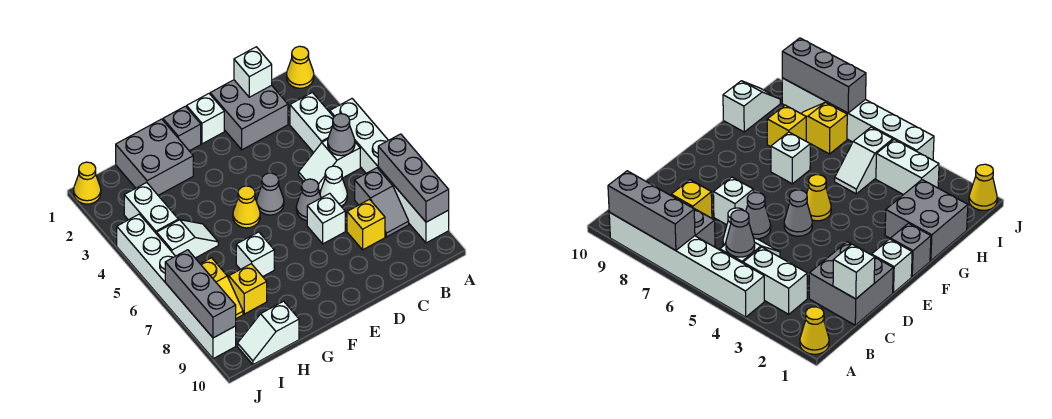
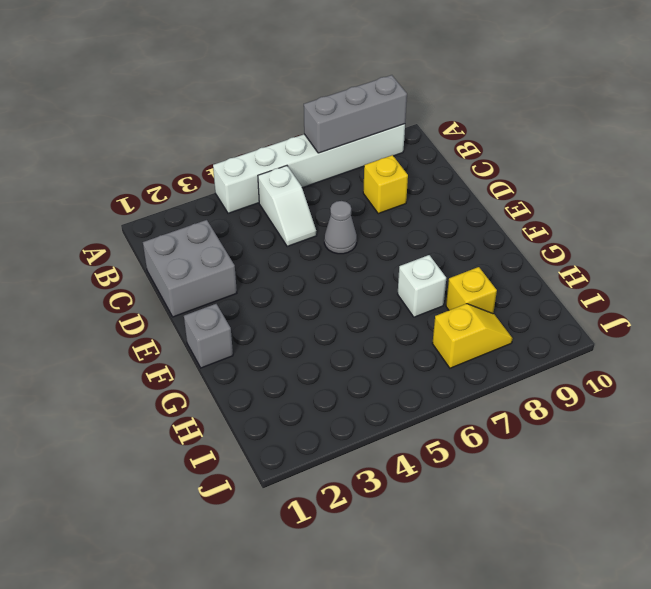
none -> yellow 1x1 cone [287,46,314,88]
none -> white 1x2 brick [290,92,333,153]
none -> grey 1x2 slope [355,168,409,237]

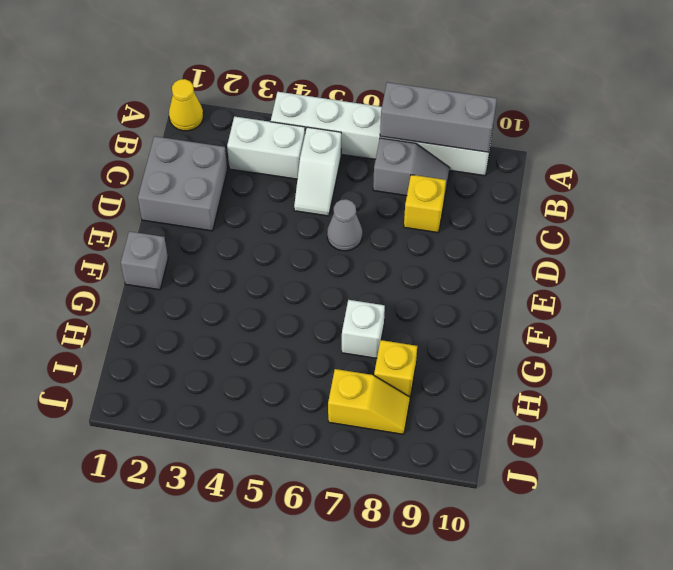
none -> white 1x1 cone [320,166,347,206]
none -> white 1x1 brick [307,193,345,244]
none -> white 1x1 brick [187,94,224,144]

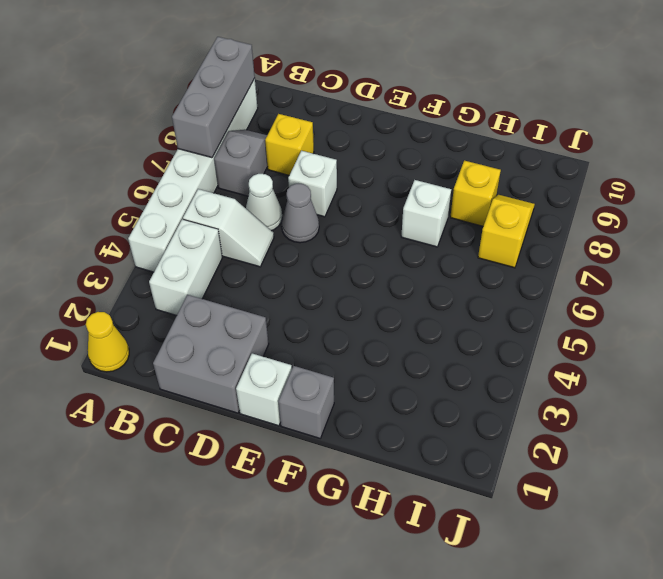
none -> grey 1x1 cone [257,173,284,215]
none -> yellow 1x1 cone [233,186,260,228]
none -> grey 2x2 brick [116,119,193,195]

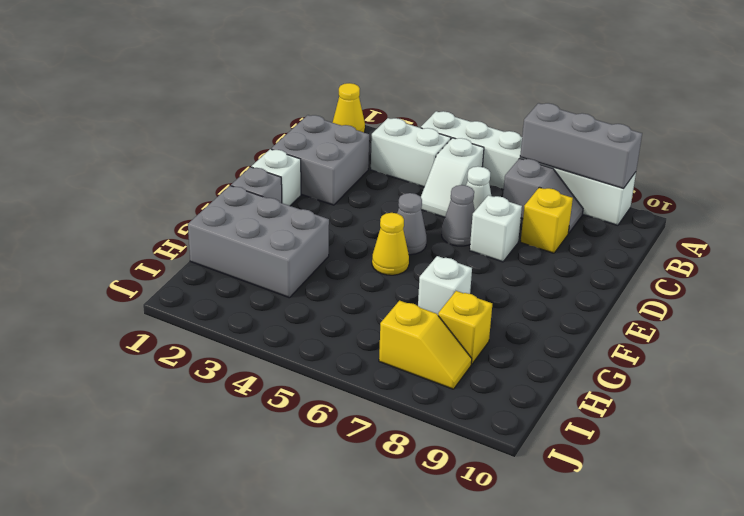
grey 2x3 brick [188,186,329,298] -> grey 2x2 brick [116,119,193,195]
none -> white 1x2 slope [157,220,218,258]
none -> white 1x2 slope [238,301,299,365]
none -> white 1x2 brick [124,182,178,234]

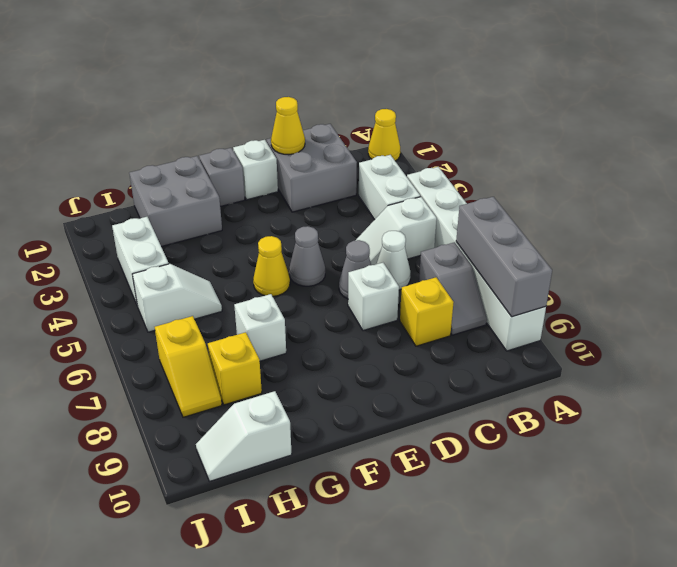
yellow 1x1 cone [271,97,305,155] -> yellow 1x1 cone moved to [74,162,101,204]
none -> white 1x6 brick [117,214,236,359]
none -> grey 1x1 cone [328,114,355,156]
none -> white 1x1 brick [234,47,272,97]

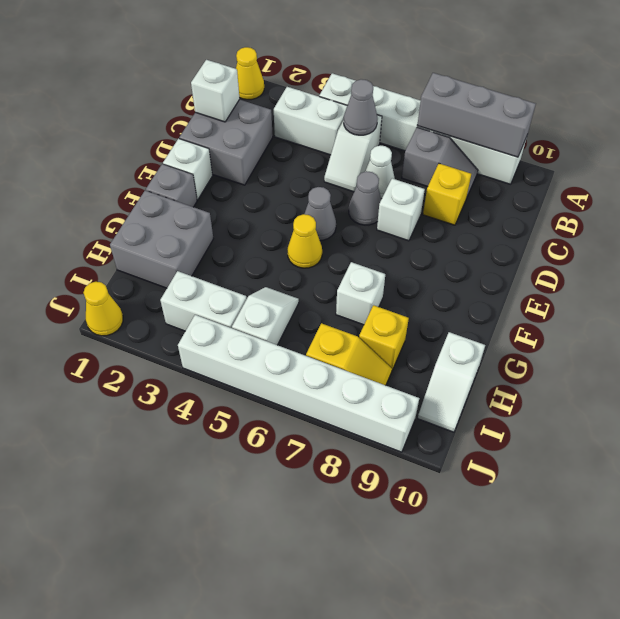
none -> grey 1x3 brick [165,250,236,338]

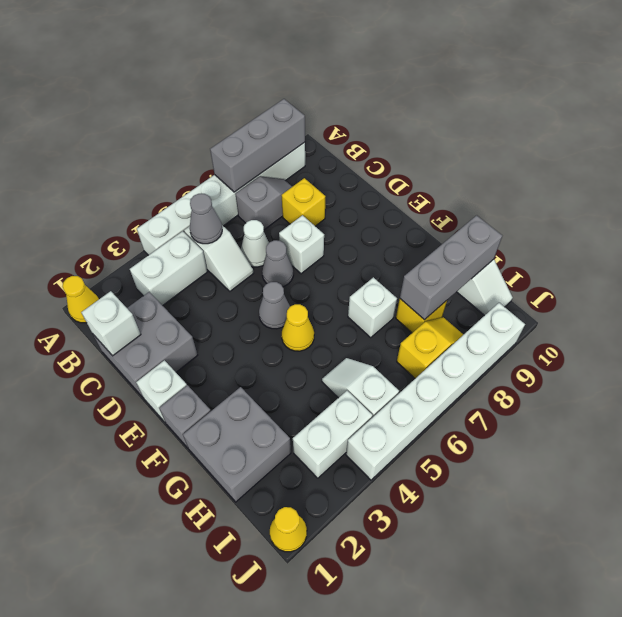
grey 1x3 brick [400,215,502,320] -> grey 1x3 brick moved to [165,250,236,338]

